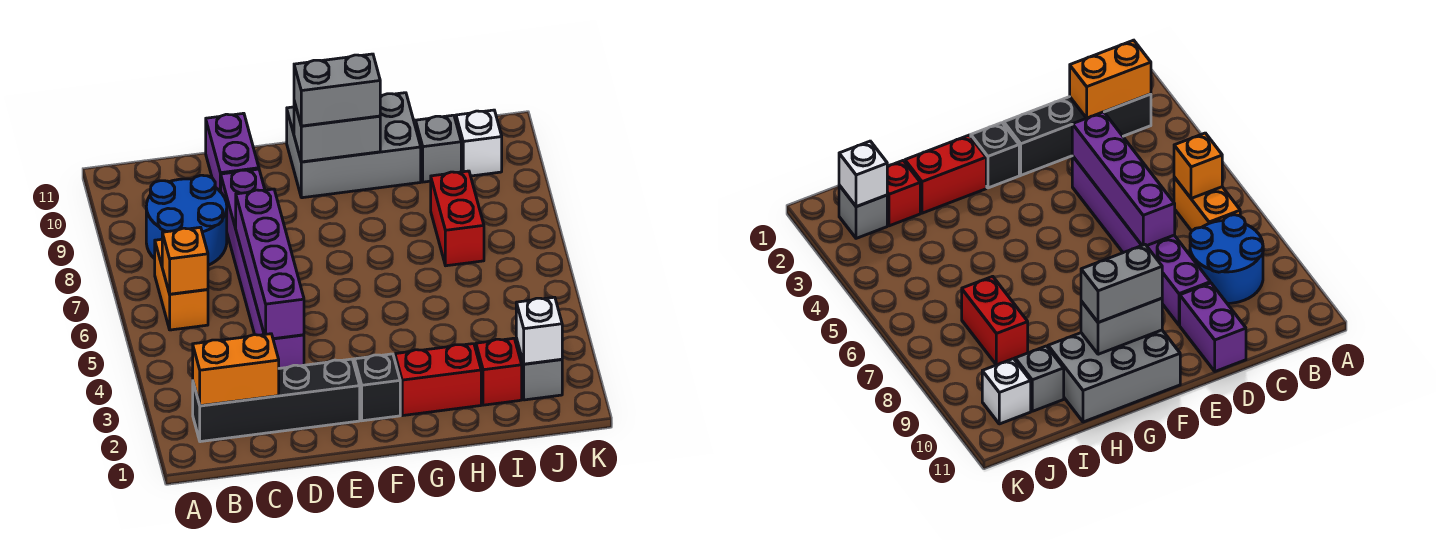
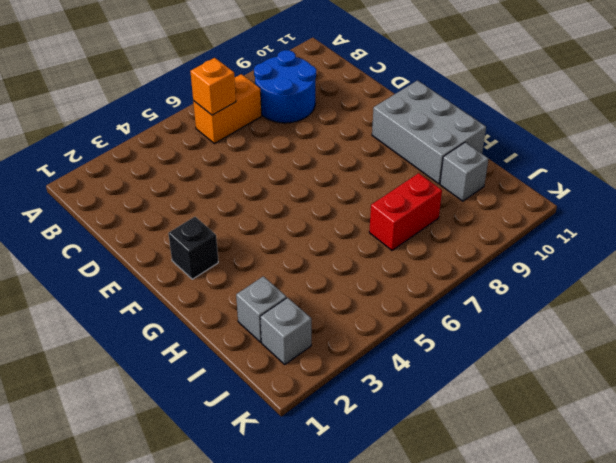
grey 1x1 brick [236,276,286,342] -> red 1x1 brick [476,338,522,405]
none -> black 1x4 brick [193,359,360,442]
none -> purple 1x6 brick [221,169,304,368]
none -> purple 1x2 brick [206,113,259,192]

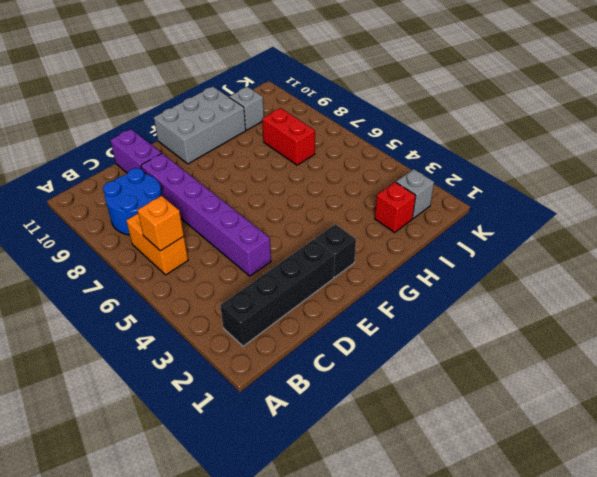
none -> red 1x2 brick [395,344,481,416]
none -> white 1x1 brick [456,110,502,176]
none -> orange 1x2 brick [193,334,279,406]

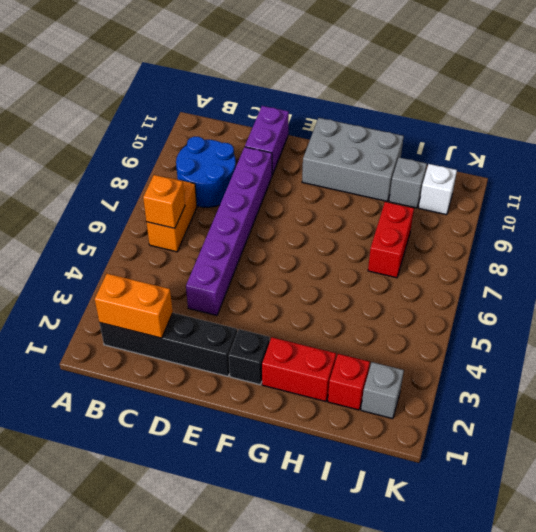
none -> purple 1x4 brick [236,189,304,339]
none -> grey 1x2 brick [294,101,380,162]
none -> white 1x1 brick [516,297,562,364]

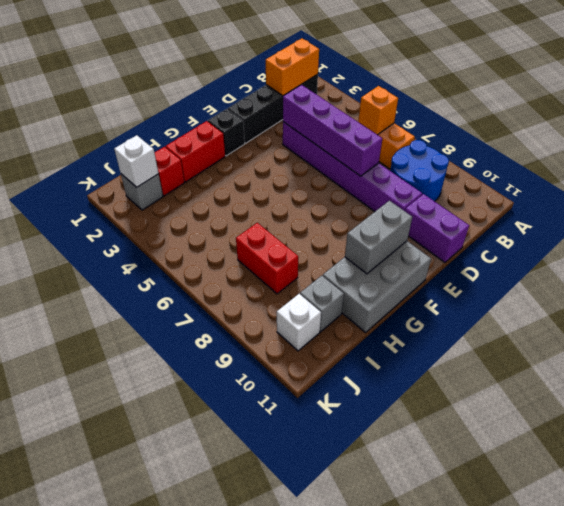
none -> grey 1x2 brick [294,54,380,126]

